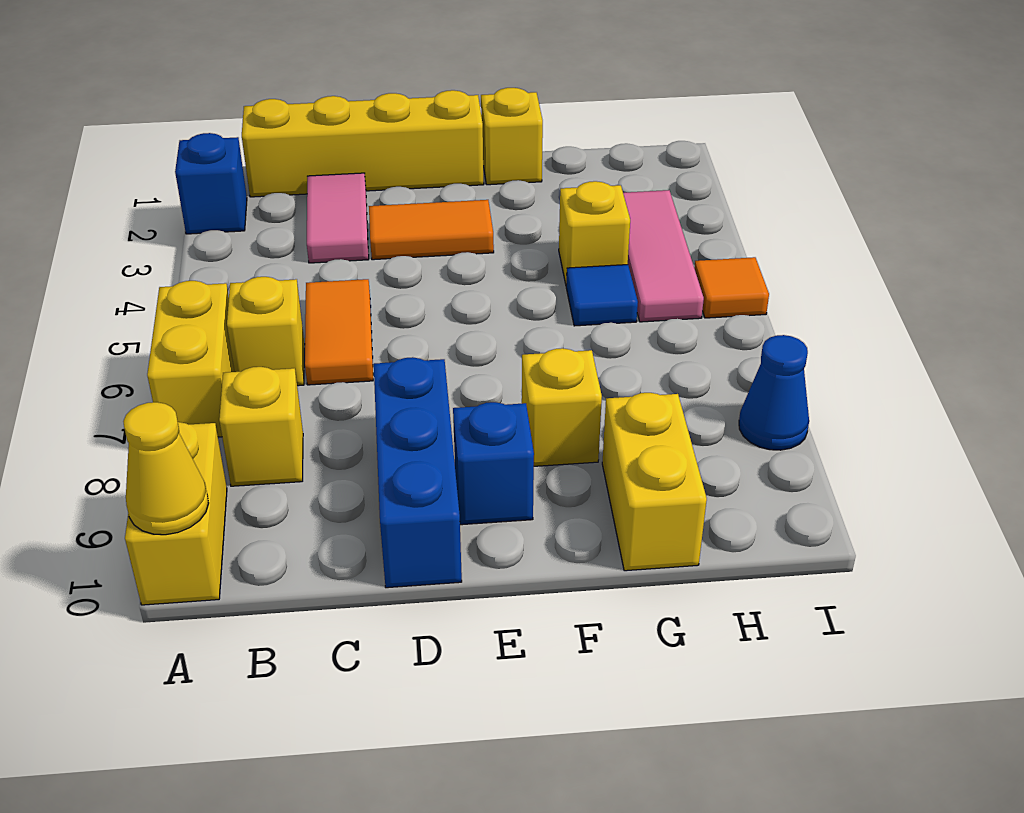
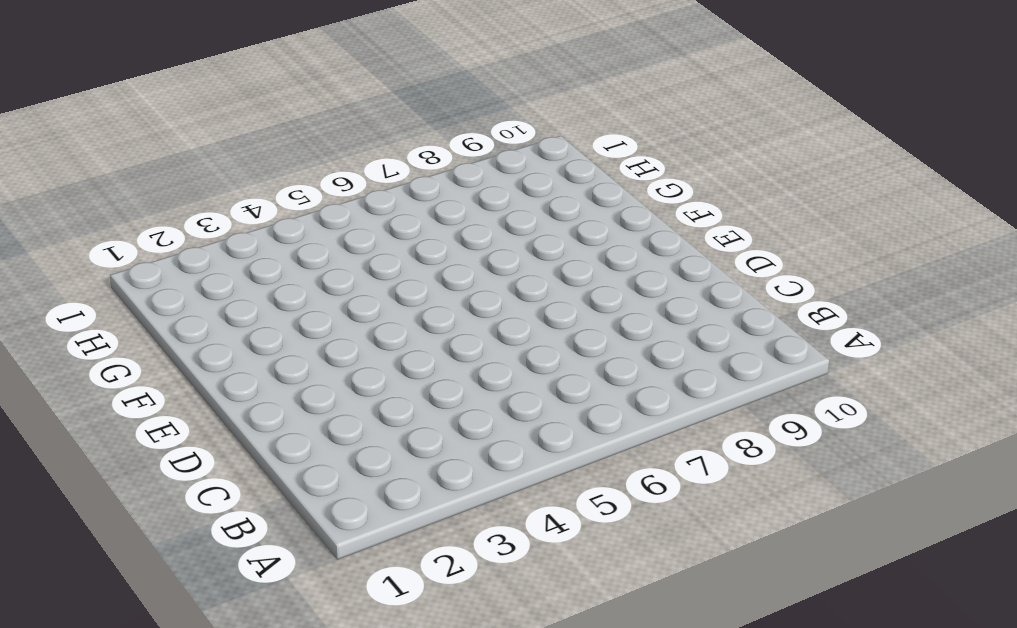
none -> blue 1x1 brick [175,133,247,234]
none -> yellow 1x2 brick [147,281,234,437]
none -> yellow 1x2 brick [125,422,227,605]

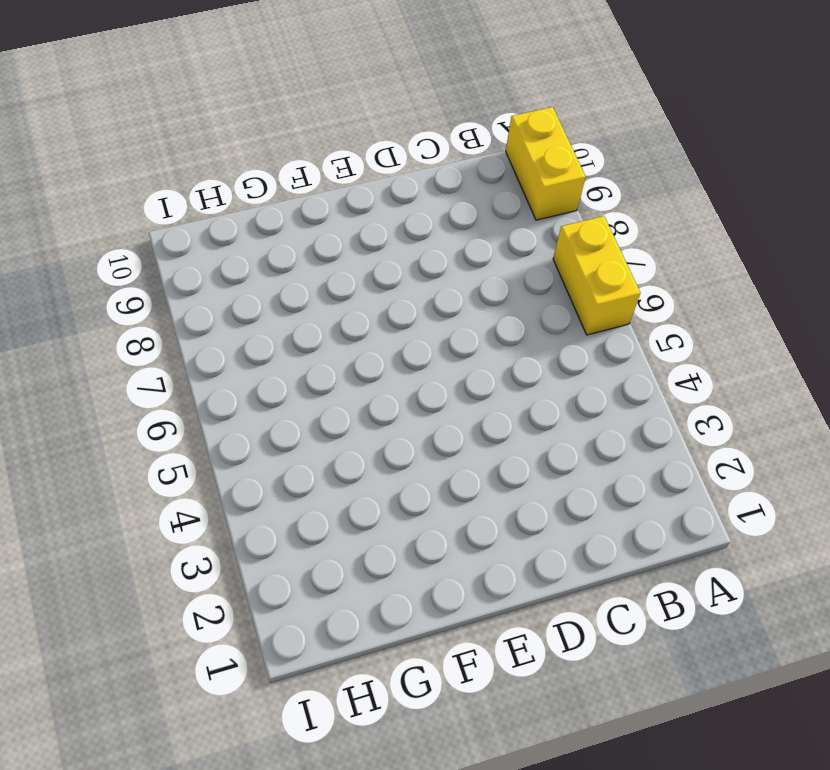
none -> blue 1x1 brick [175,133,247,234]
none -> yellow 1x4 brick [242,90,484,197]
none -> yellow 1x1 brick [227,277,305,386]

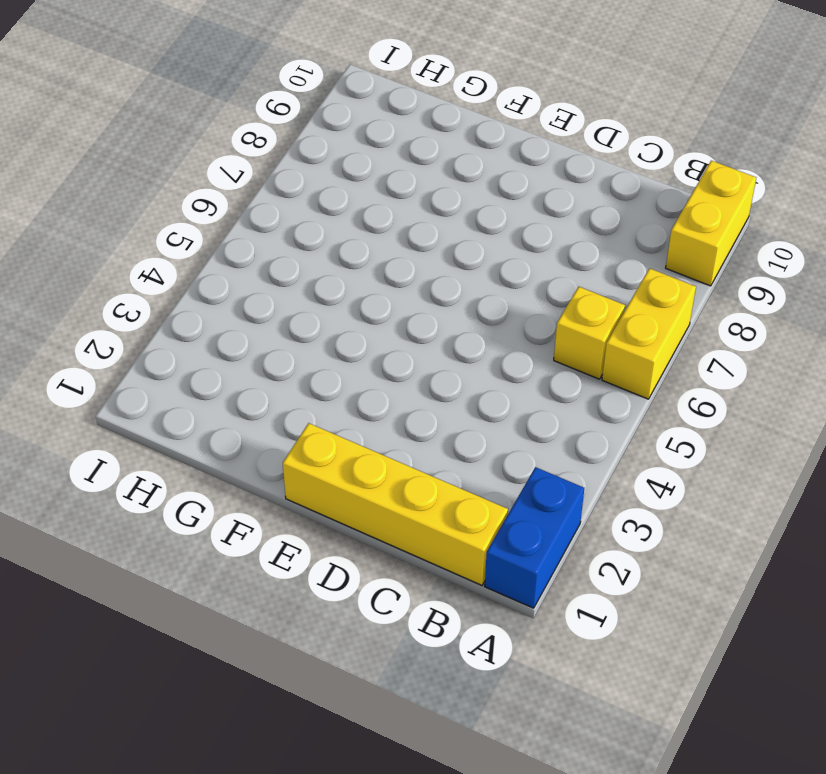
blue 1x2 brick [485,467,584,608] -> blue 1x1 brick [175,133,247,234]
none -> yellow 1x1 brick [219,367,303,486]
none -> pink 1x2 tile [307,173,369,263]
none -> orange 1x2 tile [305,279,373,385]

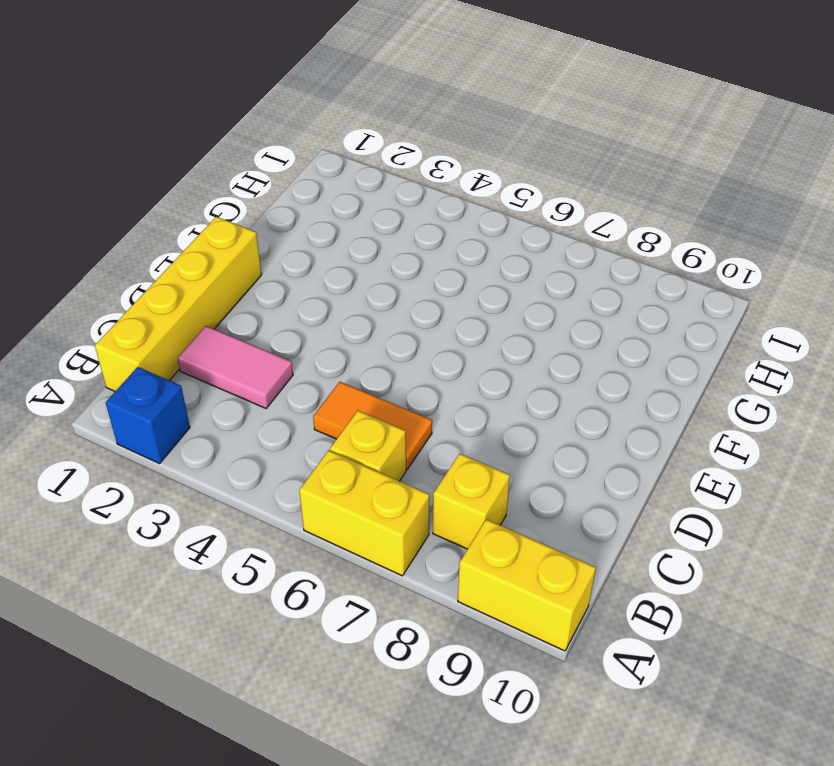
none -> orange 1x2 tile [369,200,494,260]
none -> blue 1x3 brick [374,357,462,588]
none -> blue 1x1 brick [453,402,534,525]

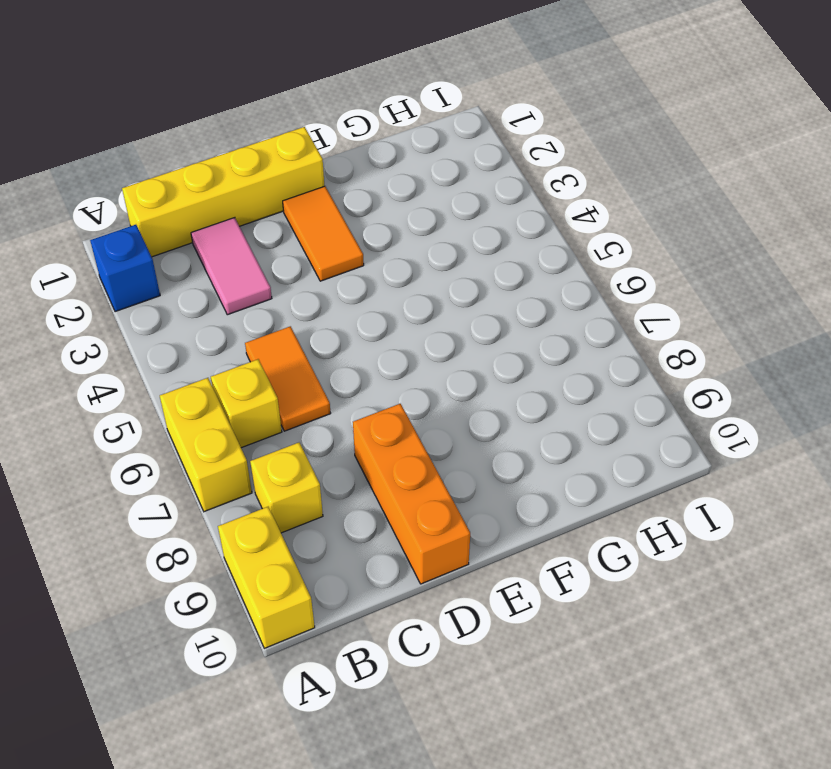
orange 1x3 brick [353,404,470,584] -> blue 1x3 brick [374,357,462,588]
orange 1x2 tile [283,186,364,281] -> orange 1x2 tile turned to [369,200,494,260]
none -> blue 1x1 brick [453,402,534,525]
none -> yellow 1x1 brick [481,88,543,185]
none -> yellow 1x1 brick [522,348,602,466]

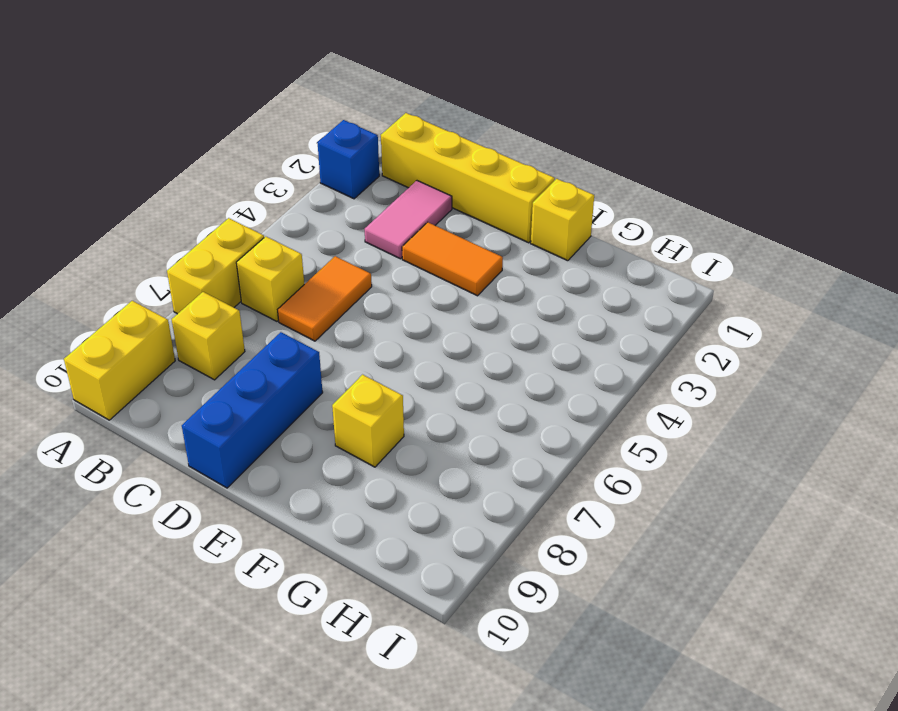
none -> blue 1x1 brick [453,402,534,525]
none -> yellow 1x1 brick [559,181,630,284]
none -> blue 1x1 tile [566,265,638,326]

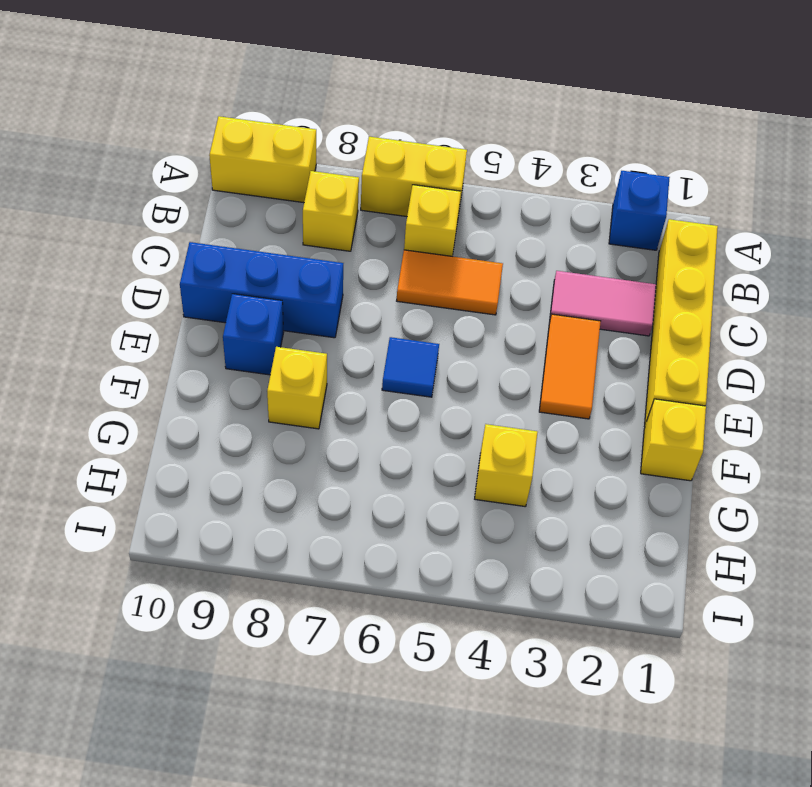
blue 1x1 tile [382,337,439,397] -> blue 1x1 tile moved to [566,265,638,326]
none -> yellow 1x2 brick [602,393,707,571]
none -> pink 1x3 tile [623,190,704,322]
none -> orange 1x1 tile [694,257,769,318]

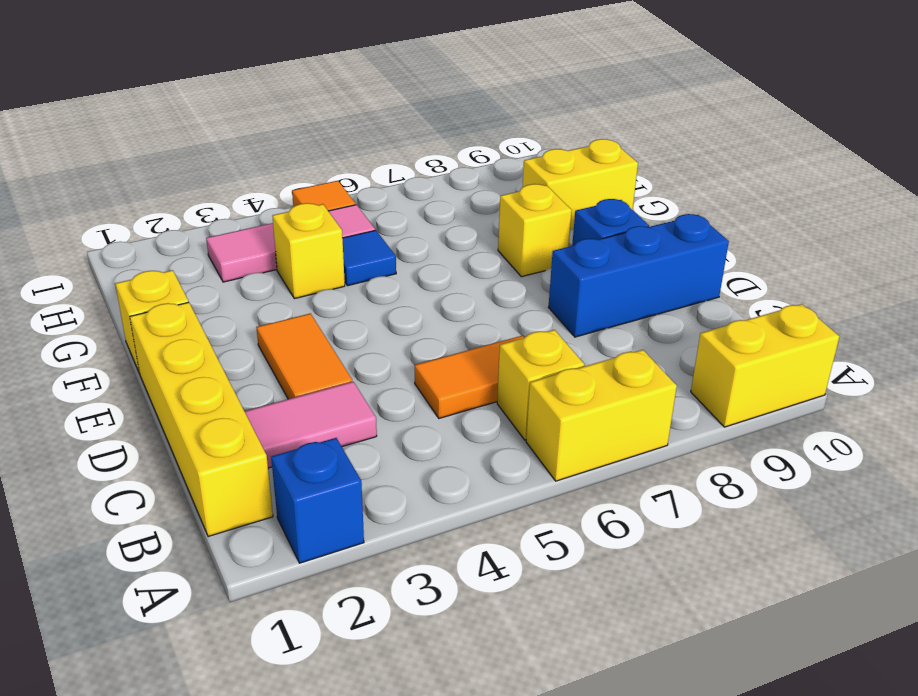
none -> yellow 1x1 brick [219,367,303,486]
none -> blue 1x1 cone [739,335,809,450]
none -> yellow 1x1 cone [123,402,209,535]

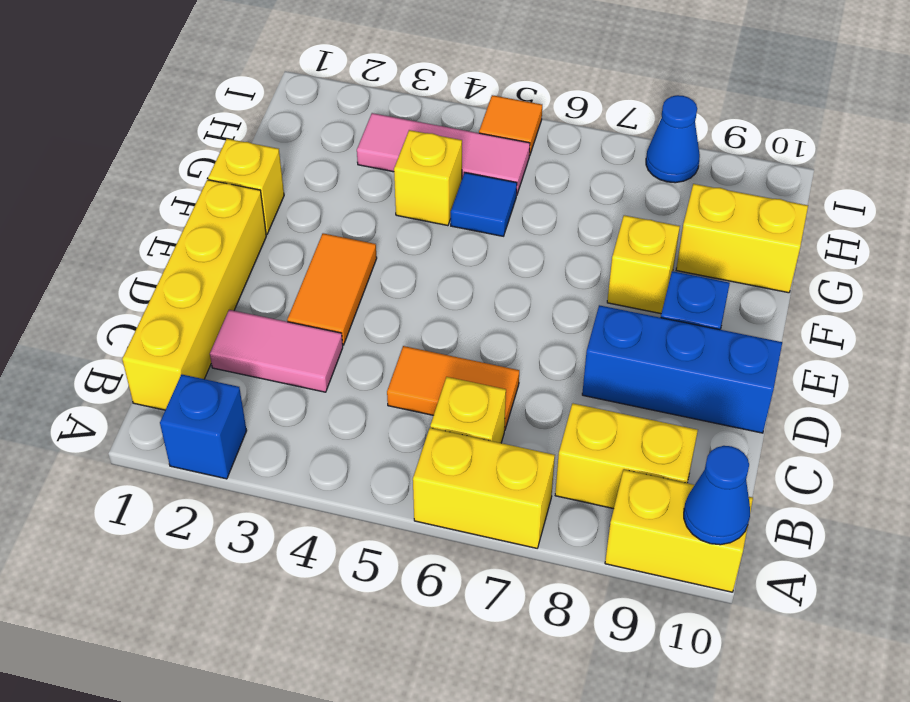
blue 1x1 cone [684,446,750,545] -> yellow 1x1 cone [123,402,209,535]
yellow 1x2 brick [555,403,698,509] -> yellow 1x1 brick [219,367,303,486]

